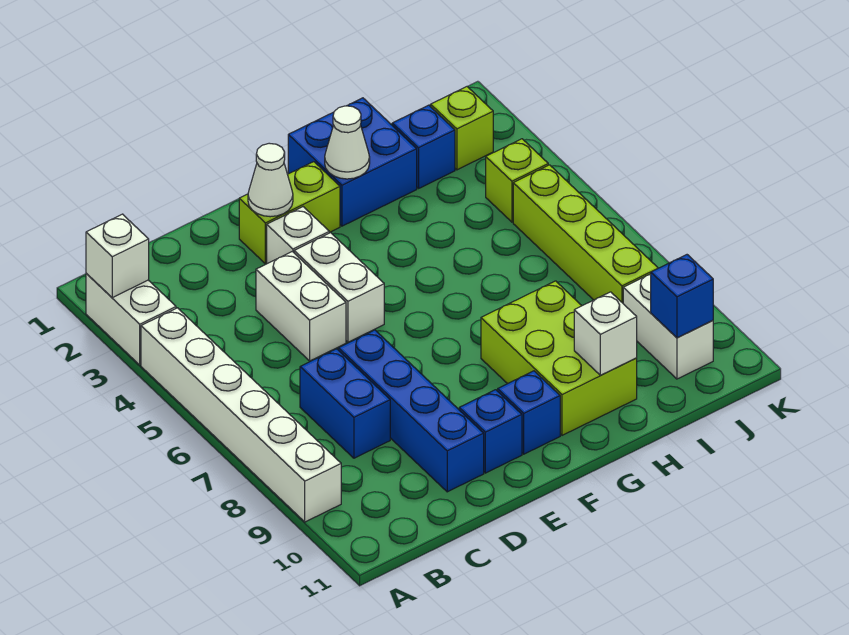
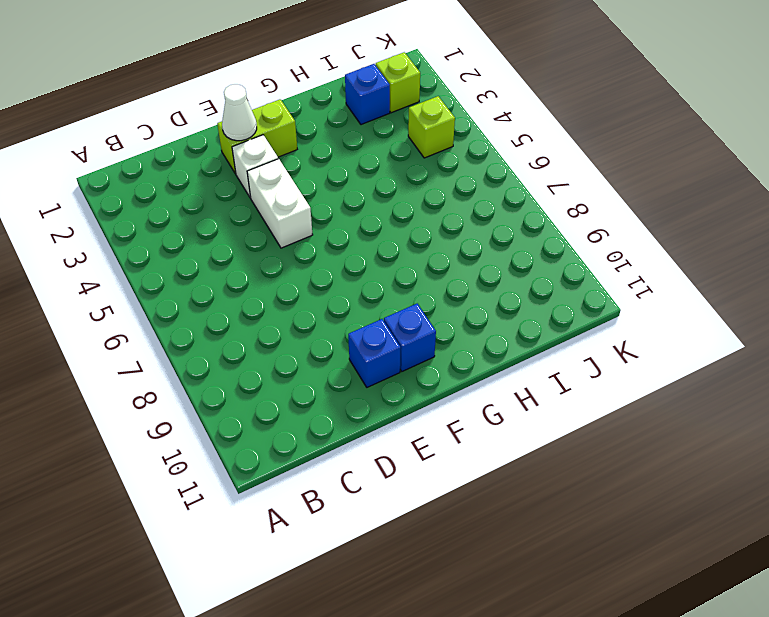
none -> white 1x2 brick [86,274,176,365]
none -> white 1x6 brick [141,308,341,522]
none -> blue 1x2 brick [300,349,390,458]

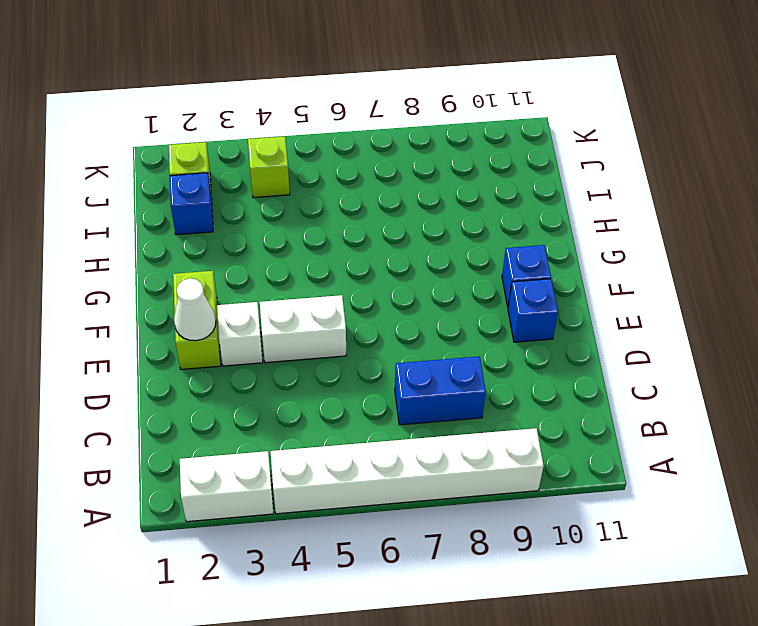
none -> white 1x2 brick [256,252,346,361]
none -> blue 1x4 brick [338,330,484,492]
none -> blue 2x2 brick [288,98,417,226]

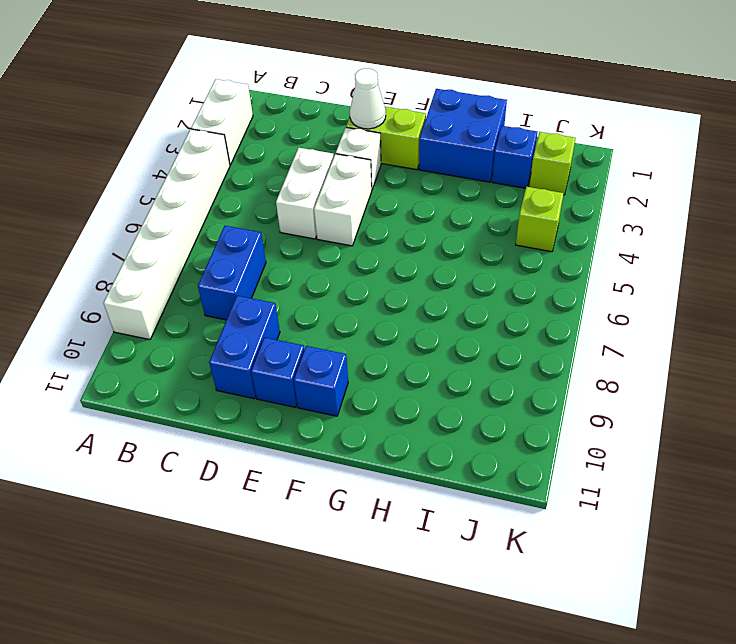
blue 1x2 brick [209,296,280,399] -> blue 1x4 brick [338,330,484,492]
none -> lime 2x3 brick [481,281,637,435]
none -> lime 1x4 brick [513,165,658,303]
none -> white 1x2 brick [623,274,713,379]

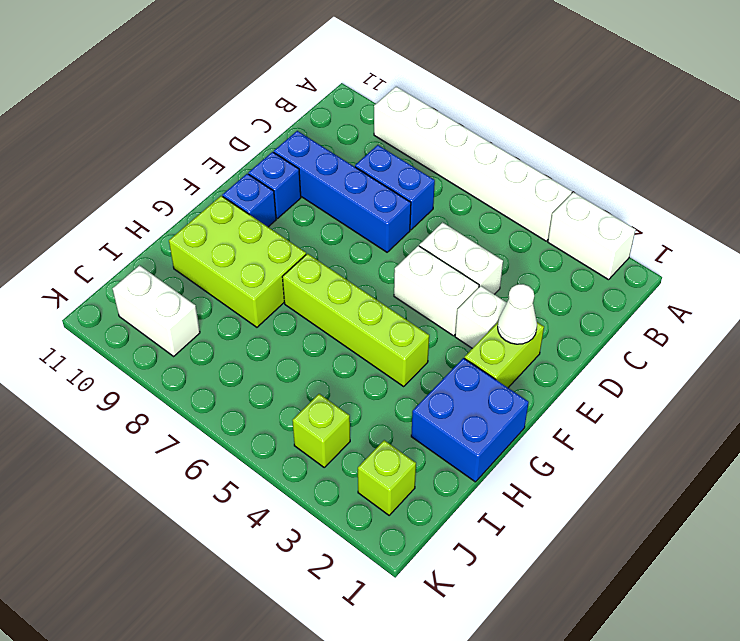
lime 1x4 brick [282,254,429,386] -> lime 1x4 brick moved to [513,165,658,303]
none -> blue 1x1 brick [392,105,455,188]
none -> white 1x1 brick [86,214,149,298]
none -> white 1x1 cone [325,106,370,179]

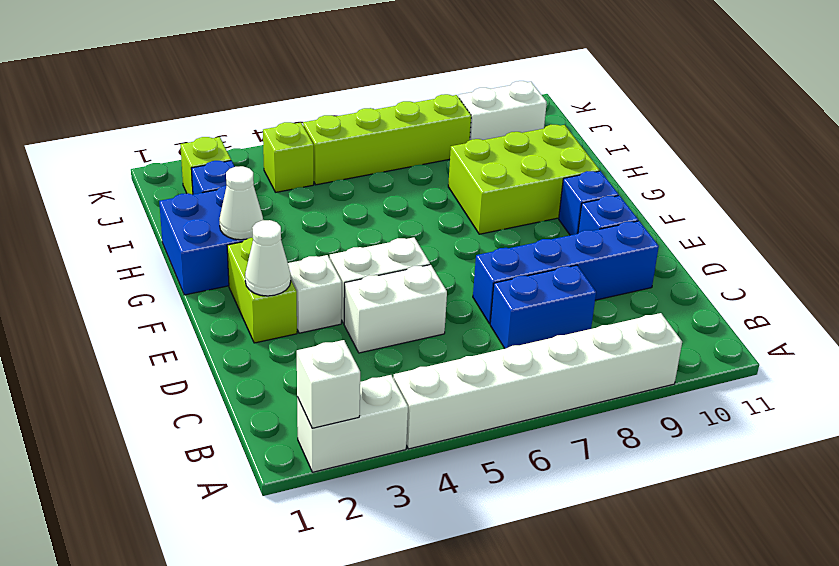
none -> white 1x1 brick [574,292,637,375]
none -> blue 1x1 brick [651,255,713,338]

